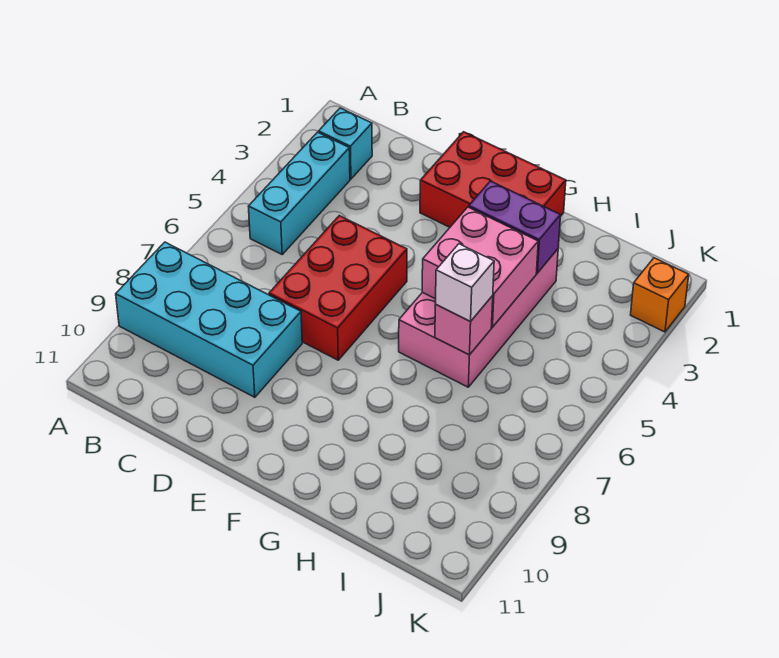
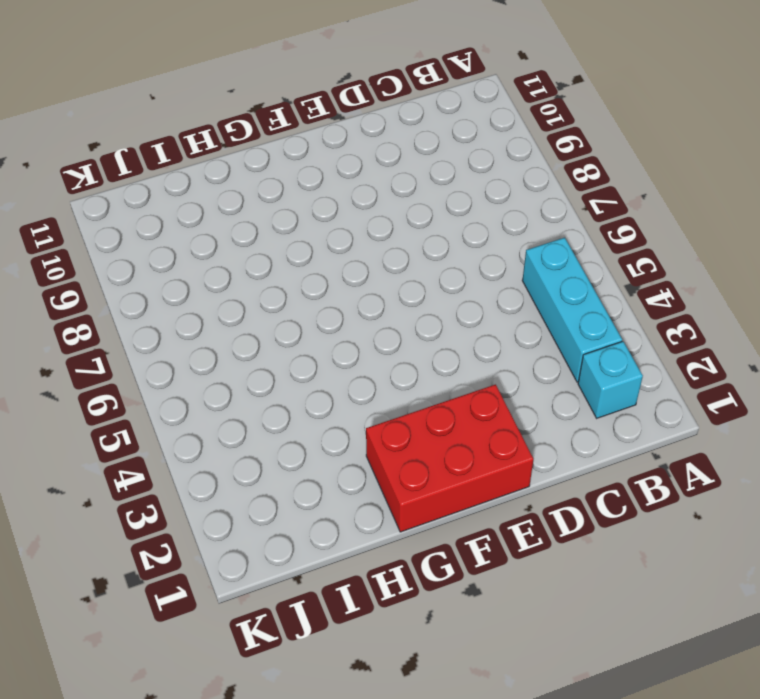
none -> cyan 2x4 brick [116,242,302,397]
none -> red 2x3 brick [269,216,407,360]

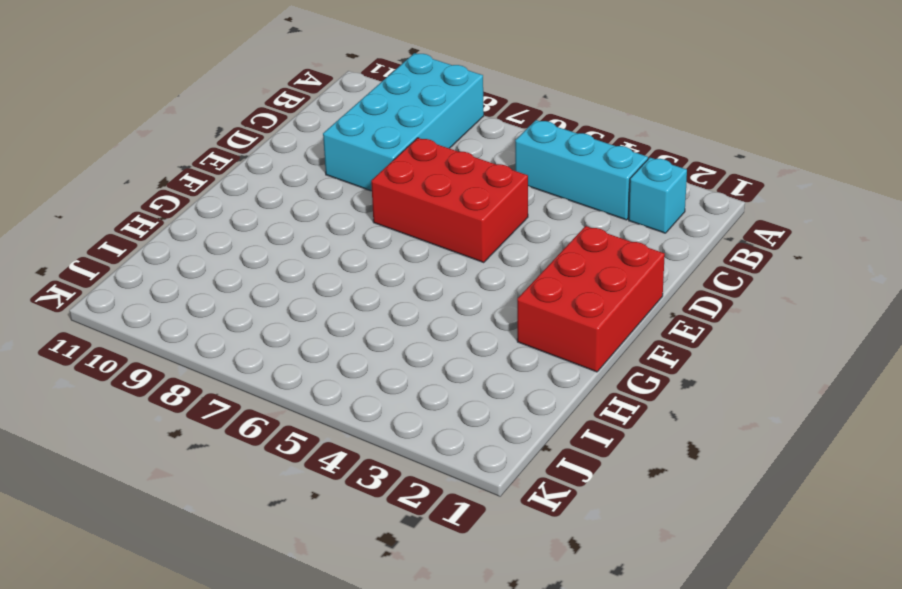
none -> pink 2x4 brick [399,249,558,387]
none -> orange 1x1 brick [631,258,689,332]

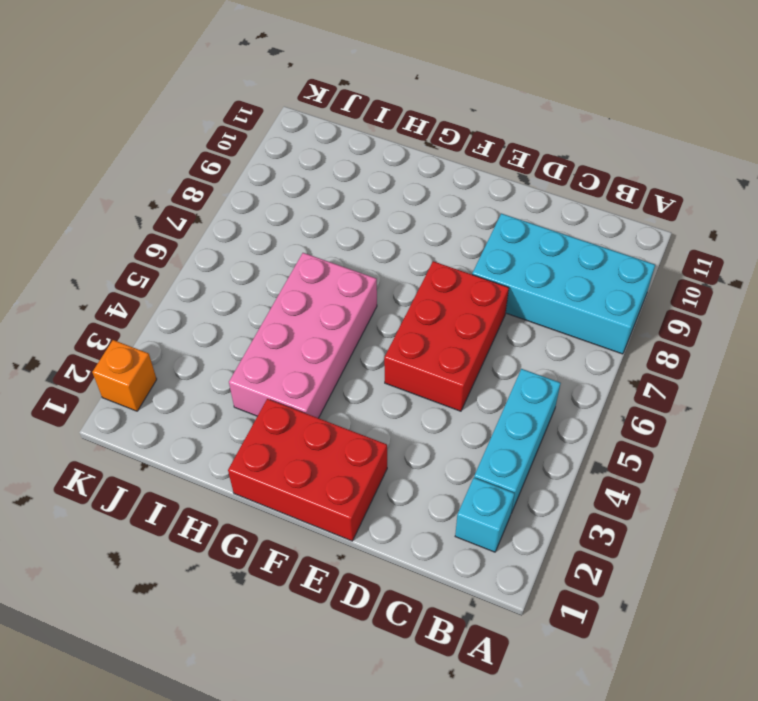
none -> purple 1x2 brick [469,181,561,273]
none -> pink 2x2 brick [422,207,538,327]

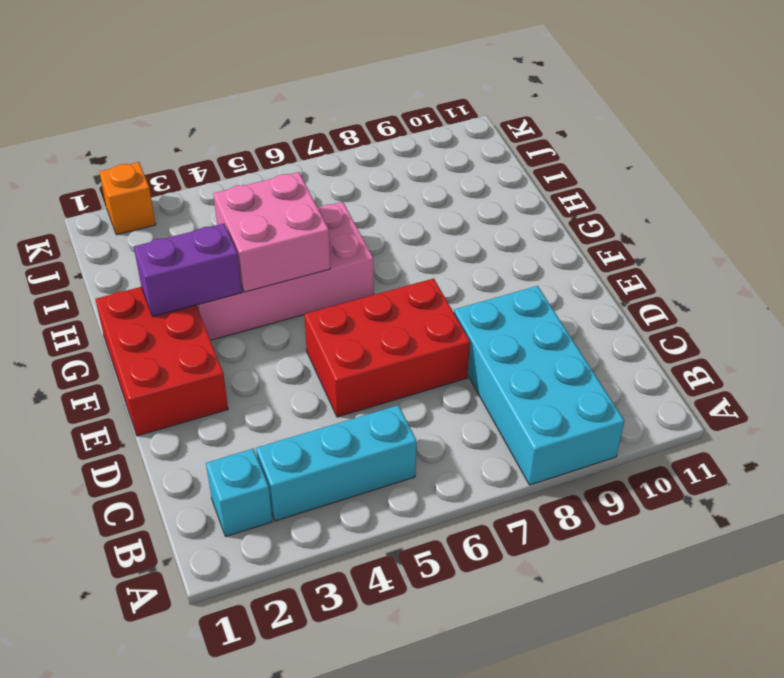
purple 1x2 brick [134,224,242,317] -> purple 1x2 brick turned to [469,181,561,273]
none -> pink 1x1 brick [435,296,493,355]
none -> white 1x1 brick [436,244,494,322]

